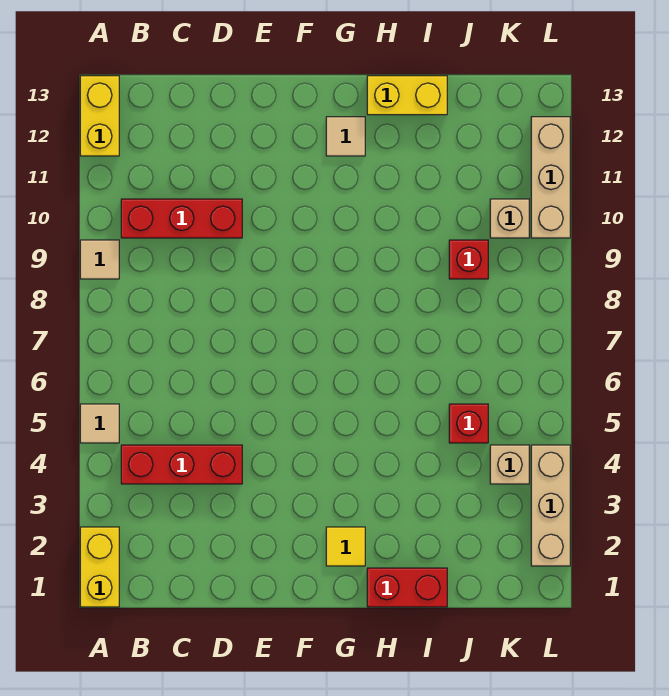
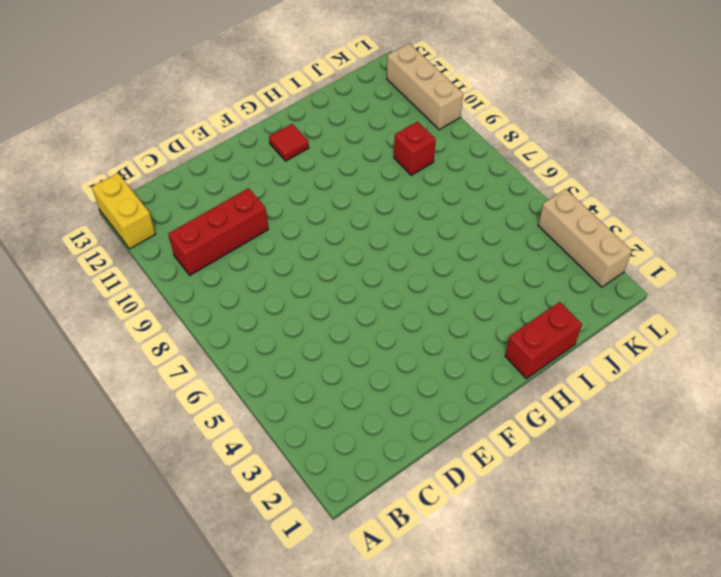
red 1x1 tile [269,124,309,161] -> tan 1x1 tile [326,117,365,156]
none -> yellow 1x2 brick [80,527,119,607]
none -> tan 1x1 tile [80,404,119,443]
none -> tan 1x1 tile [80,240,119,279]

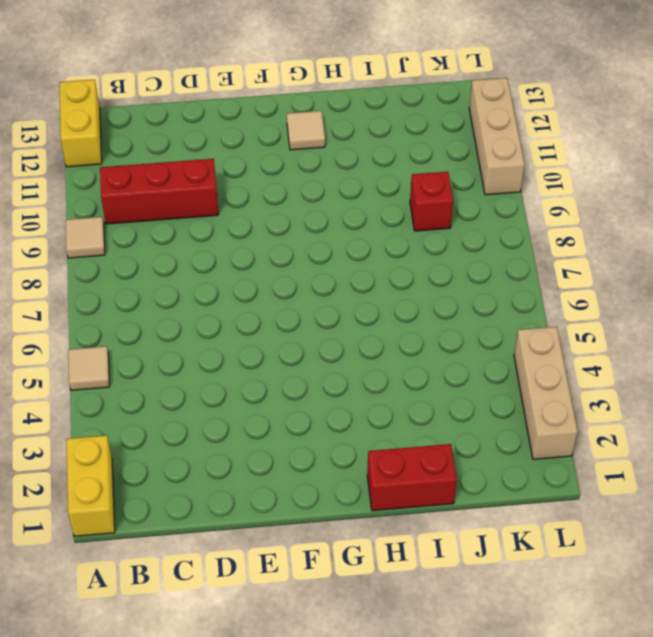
none -> red 1x3 brick [121,445,242,484]
none -> yellow 1x1 tile [326,527,365,566]
none -> yellow 1x2 brick [367,76,447,115]

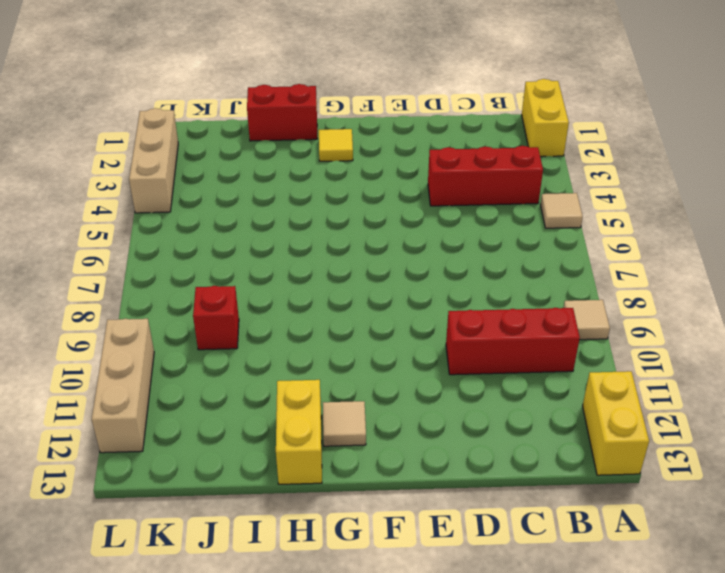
yellow 1x2 brick [276,380,322,484] -> yellow 1x2 brick turned to [367,76,447,115]
none -> red 1x1 brick [449,404,488,443]
none -> tan 1x1 brick [490,445,529,484]
none -> tan 1x1 brick [490,199,529,238]

